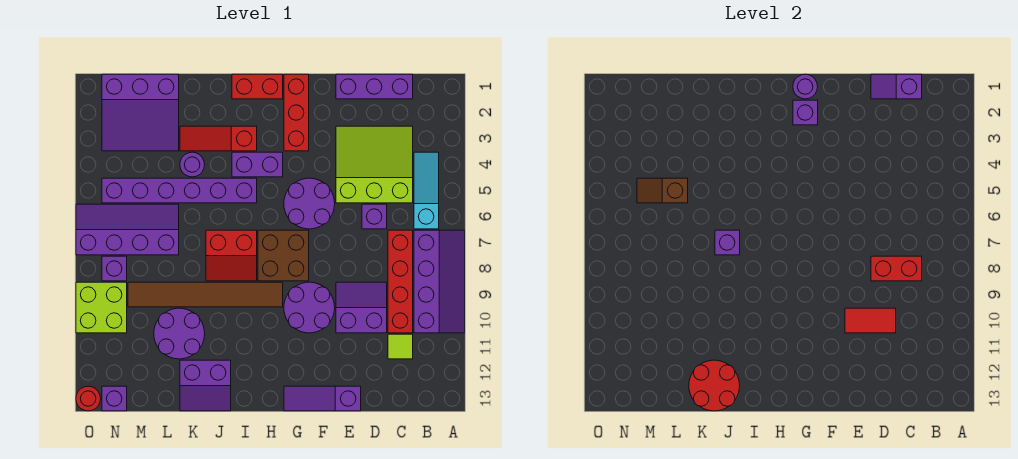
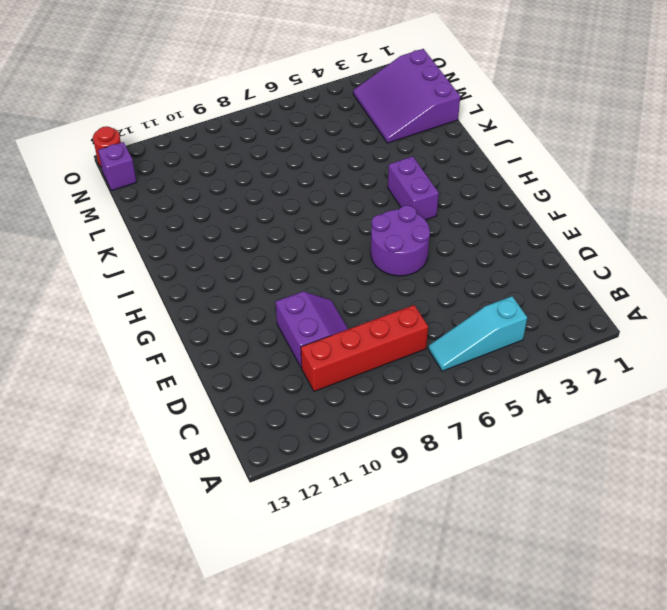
cyan 1x3 slope [428,296,527,371] -> cyan 1x3 slope turned to [414,152,439,229]
none -> purple 2x4 slope [414,230,465,333]
none -> purple 1x3 brick [336,74,413,99]
none -> lime 3x3 slope [336,126,413,203]
none -> lime 1x1 tile [388,334,413,359]

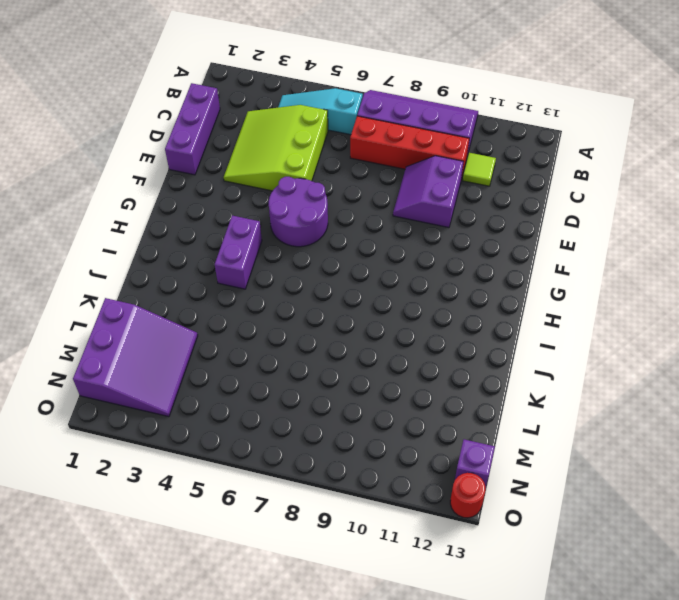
none -> purple 1x1 brick [362,204,387,229]
none -> purple 1x3 slope [284,386,361,411]
none -> purple 2x2 round brick [284,282,335,333]
none -> red 1x3 brick [284,74,309,151]

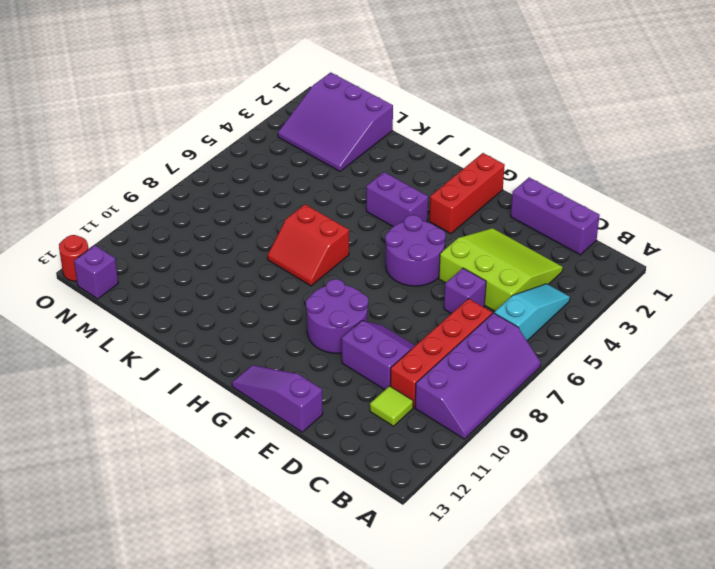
none -> brown 2x2 brick [258,230,309,281]
none -> red 1x2 brick [232,74,283,99]
none -> brown 1x6 tile [128,282,283,307]
none -> red 1x3 slope [180,126,257,151]

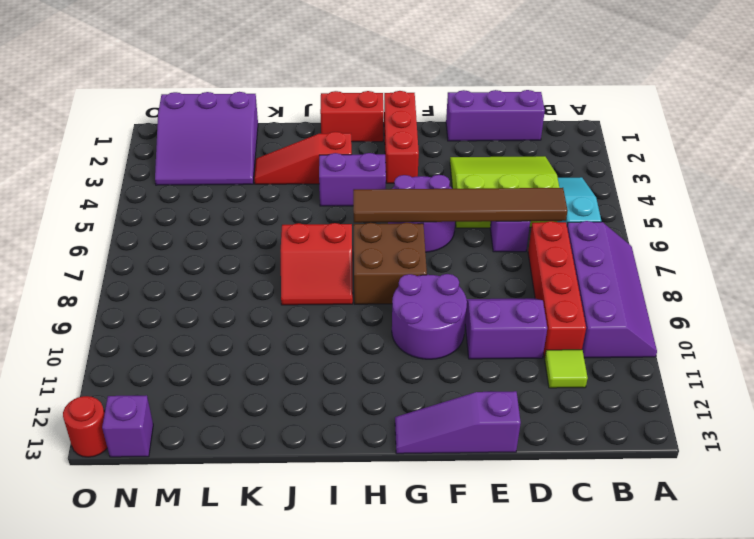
brown 1x6 tile [353,188,568,223] -> brown 1x6 tile moved to [128,282,283,307]
none -> purple 1x6 brick [102,178,257,203]
none -> purple 2x2 slope [180,360,231,411]
none -> purple 1x1 round brick [180,152,205,177]
none -> purple 2x2 round brick [154,308,205,359]

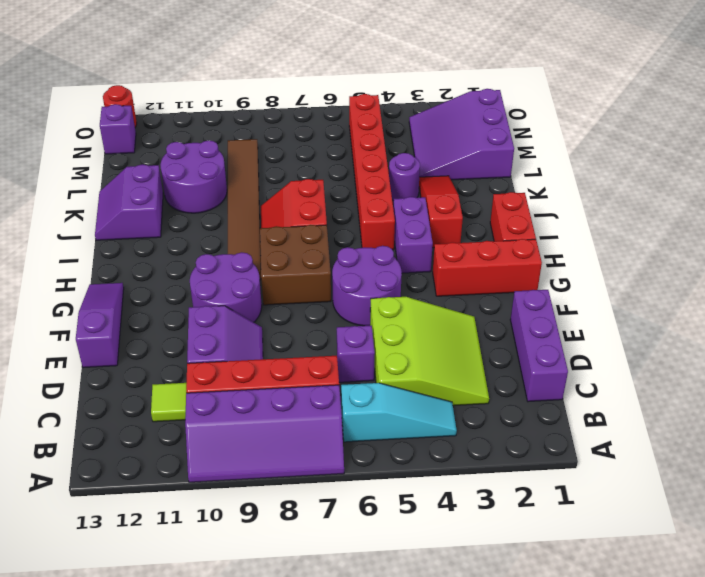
red 1x6 brick [349,94,395,250] -> purple 1x6 brick [102,178,257,203]
none -> purple 2x4 slope [76,204,179,255]
none -> purple 1x1 brick [102,256,127,281]
none -> lime 2x2 brick [76,282,127,333]
none -> purple 1x2 slope [871,74,922,99]

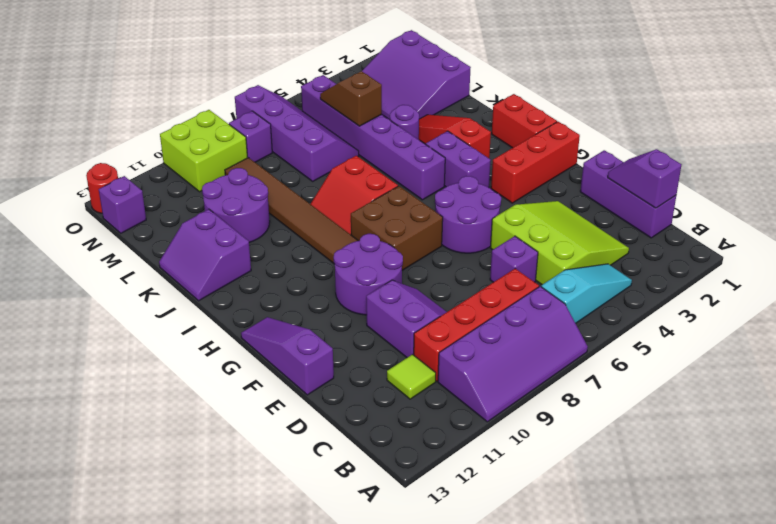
none -> red 1x2 brick [871,256,922,281]
none -> red 1x2 tile [845,308,896,333]
none -> purple 1x1 round brick [793,74,818,99]
none -> purple 1x1 brick [793,100,818,125]

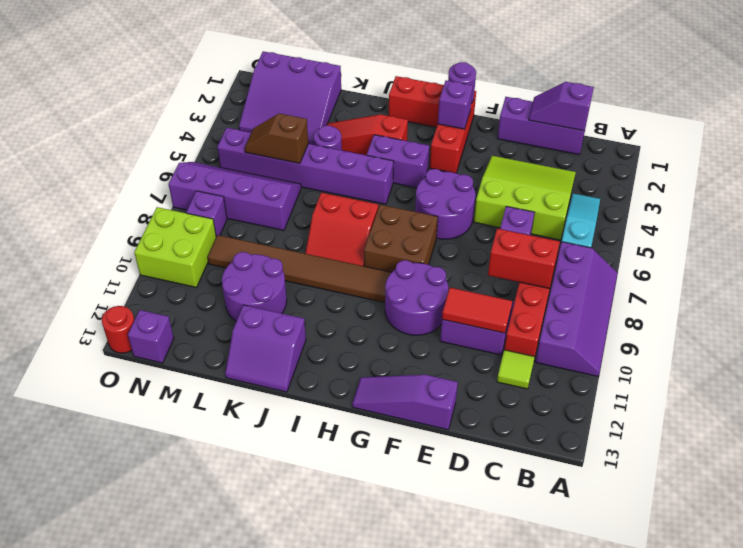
none -> purple 1x1 brick [715,230,740,255]
none -> red 2x2 round brick [689,360,740,411]

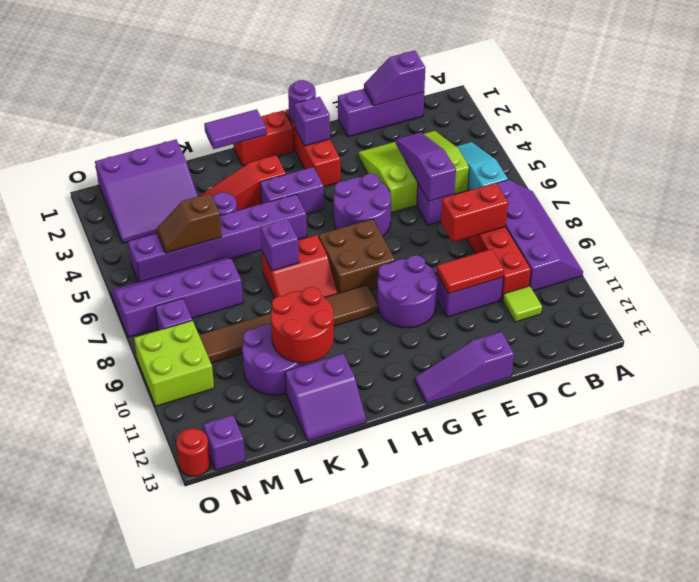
purple 1x3 slope [396,132,456,201] -> none
purple 1x2 tile [204,109,266,149] -> none
red 2x2 round brick [271,287,334,363] -> red 2x2 round brick moved to [689,360,740,411]

